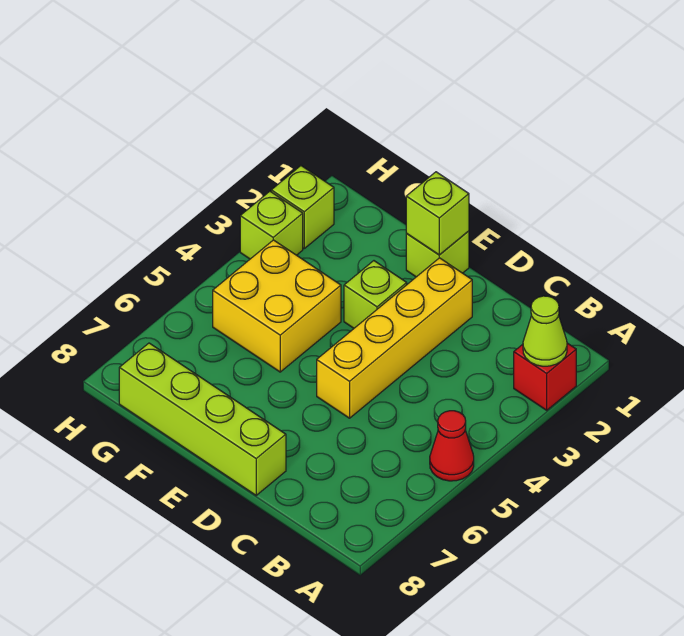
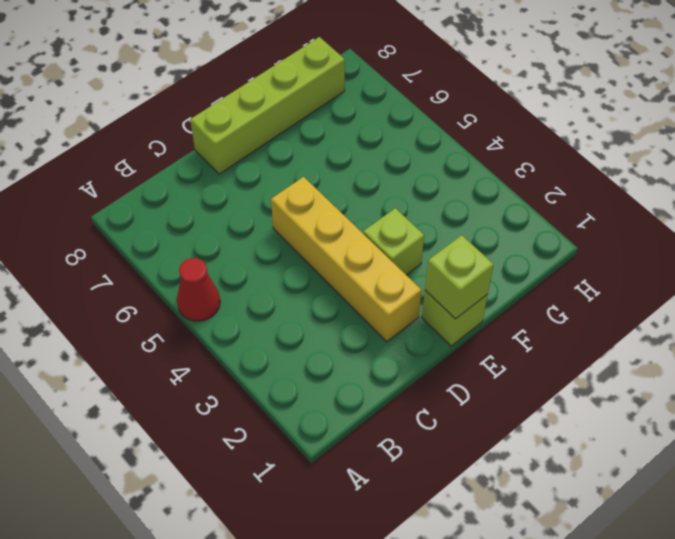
none -> red 1x1 brick [514,343,576,410]
none -> yellow 2x2 brick [213,240,341,372]

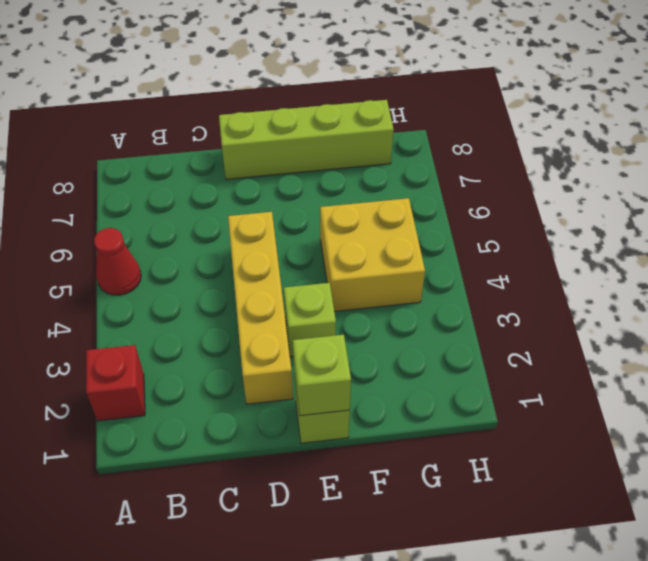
none -> lime 1x1 brick [271,166,334,248]
none -> lime 1x1 brick [240,191,303,259]

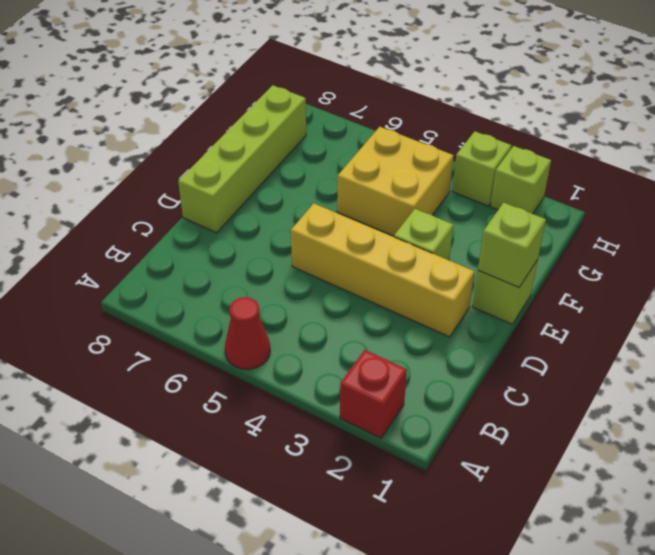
none -> lime 1x1 cone [523,296,567,366]

